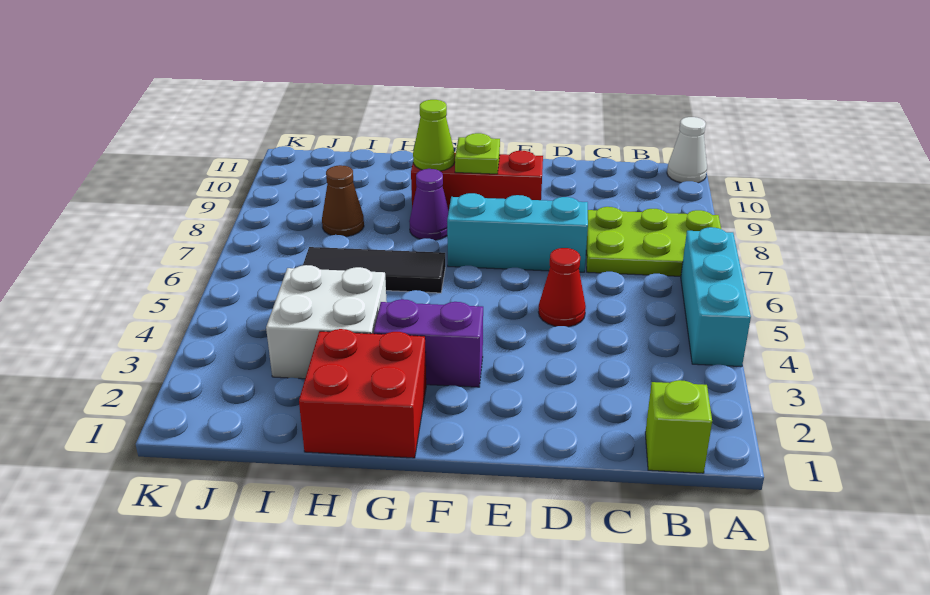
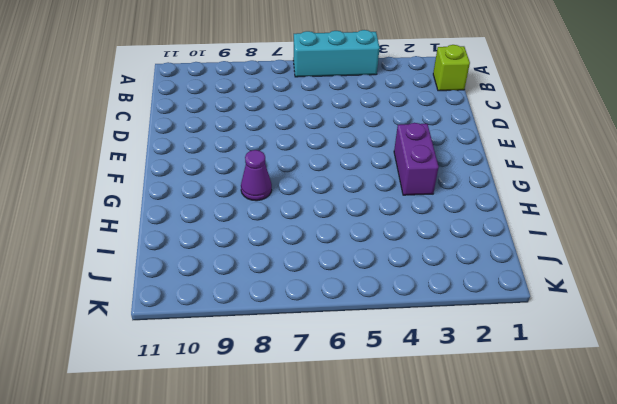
none -> lime 2x3 plate [586,207,721,276]
none -> white 1x1 cone [667,117,707,183]
none -> red 1x1 cone [539,248,586,327]

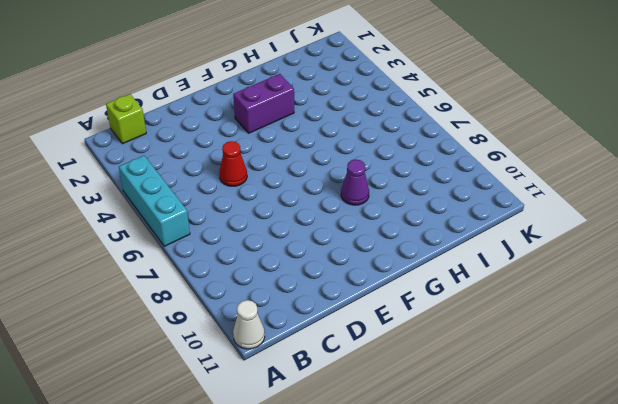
none -> lime 2x3 plate [586,207,721,276]
none -> cyan 1x3 brick [447,193,588,272]
none -> red 1x3 brick [411,151,543,210]

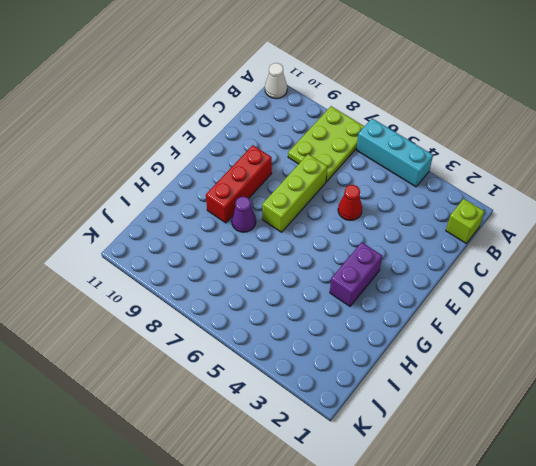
lime 1x3 brick [262,154,327,232] -> cyan 1x3 brick [447,193,588,272]
none -> red 2x2 brick [299,329,426,458]
none -> black 1x3 tile [303,247,445,293]
none -> white 2x2 brick [266,265,387,379]

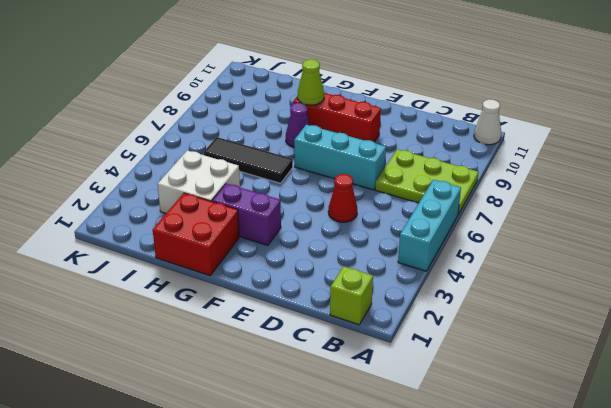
none -> brown 1x1 cone [322,165,364,237]
none -> lime 1x1 plate [455,133,500,174]

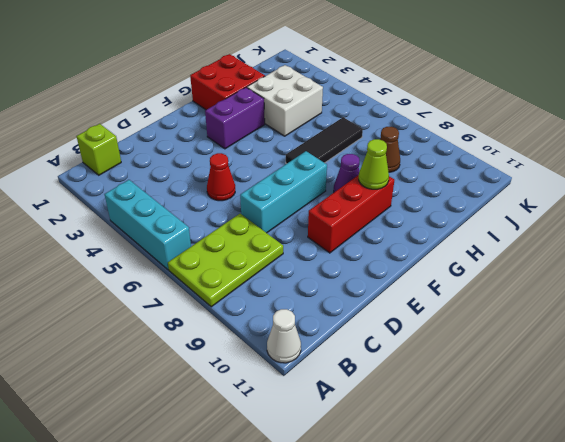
none -> lime 1x1 plate [455,133,500,174]

